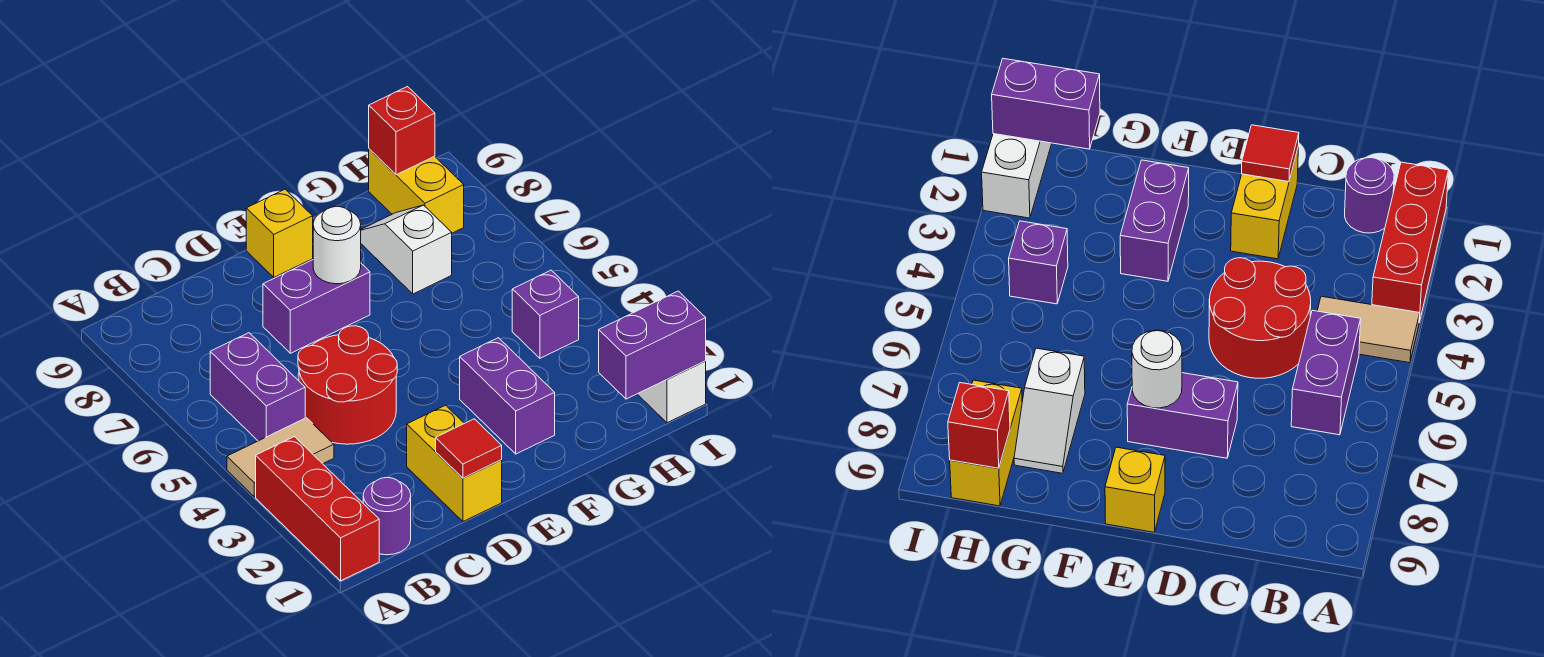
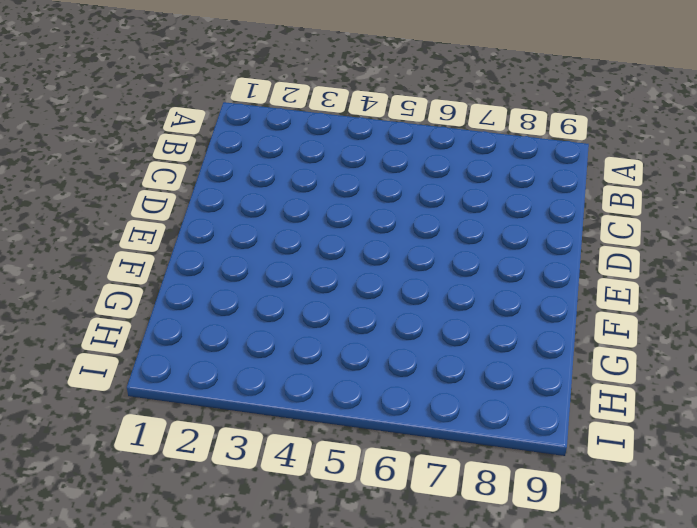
none -> red 1x3 brick [256,437,379,581]
none -> tan 1x2 tile [227,418,334,497]
none -> purple 1x1 round brick [363,478,411,555]

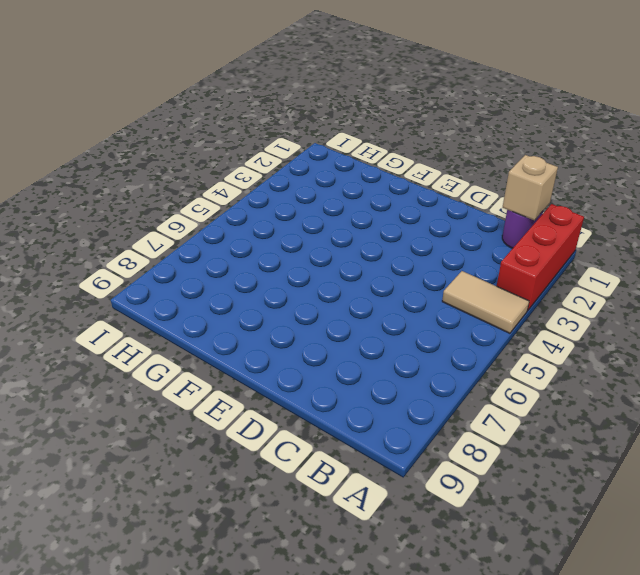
tan 1x1 brick [503,155,558,220] -> none
none -> purple 1x2 brick [210,333,305,441]
none -> red 2x2 round brick [298,326,397,444]
none -> yellow 1x2 brick [407,405,502,521]

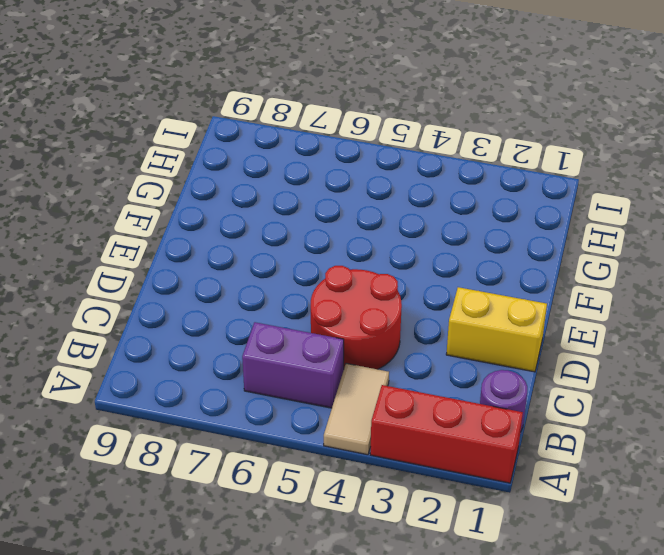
none -> purple 1x2 brick [263,260,370,353]
none -> yellow 1x1 brick [246,189,313,277]
none -> purple 1x2 brick [460,338,555,454]

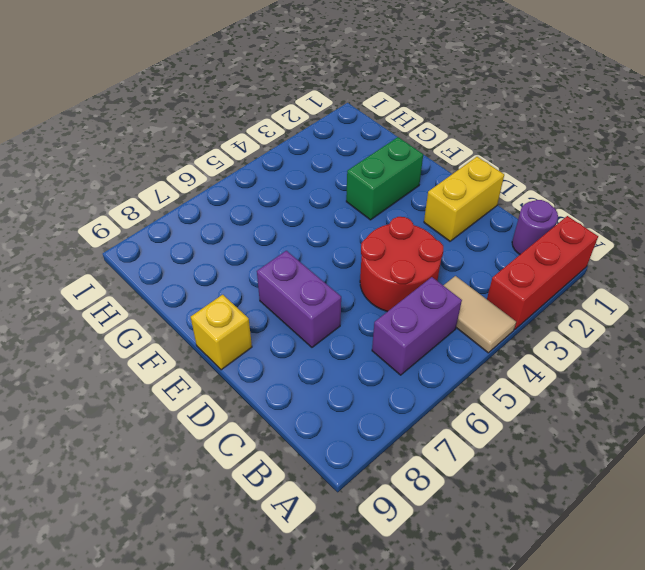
green 1x2 brick [346,137,423,220] -> purple 1x2 brick [460,338,555,454]
none -> white 1x2 slope [361,205,452,294]
none -> purple 1x1 brick [512,270,579,358]
none -> yellow 1x2 brick [369,149,464,233]

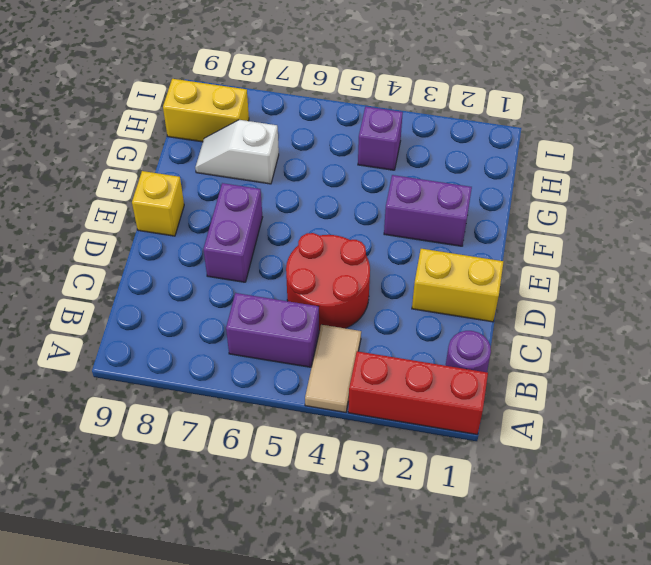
none -> white 1x2 brick [638,361,706,423]
none -> red 1x1 tile [436,419,502,478]
none -> white 1x1 round brick [313,207,361,284]

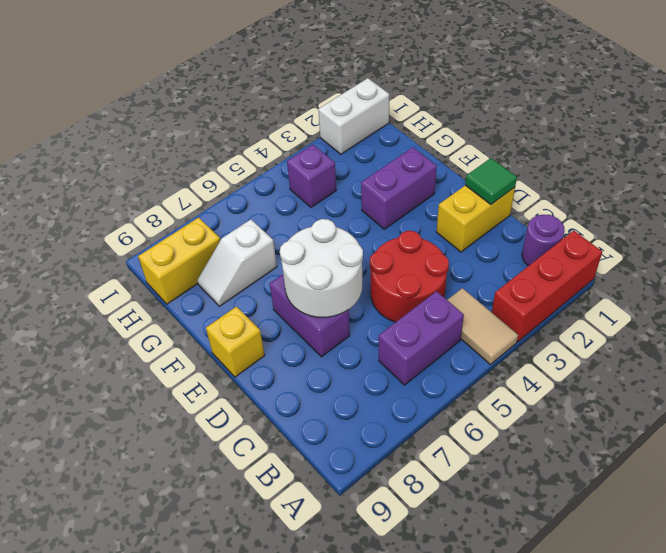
green 1x1 tile [465,158,517,204] -> red 1x1 tile [436,419,502,478]
white 2x2 round brick [280,219,363,317] -> white 1x1 round brick [313,207,361,284]
none -> purple 1x2 brick [599,291,706,399]
none -> red 1x1 brick [369,87,435,175]

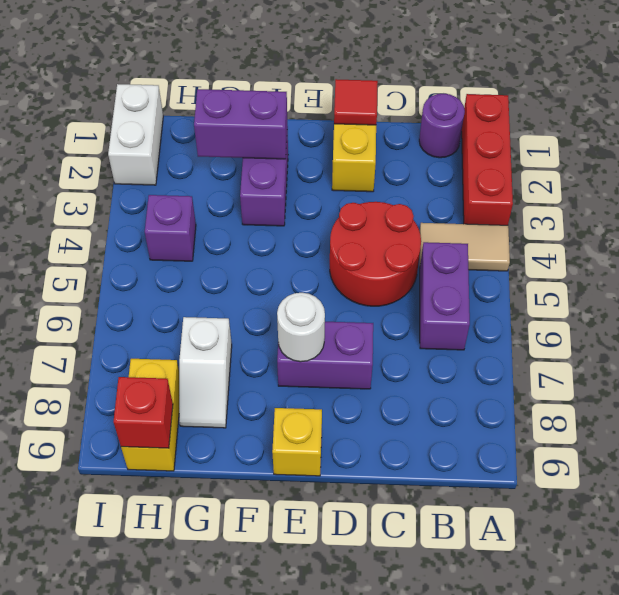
purple 1x2 brick [194,89,287,159] -> purple 1x2 brick moved to [599,291,706,399]

